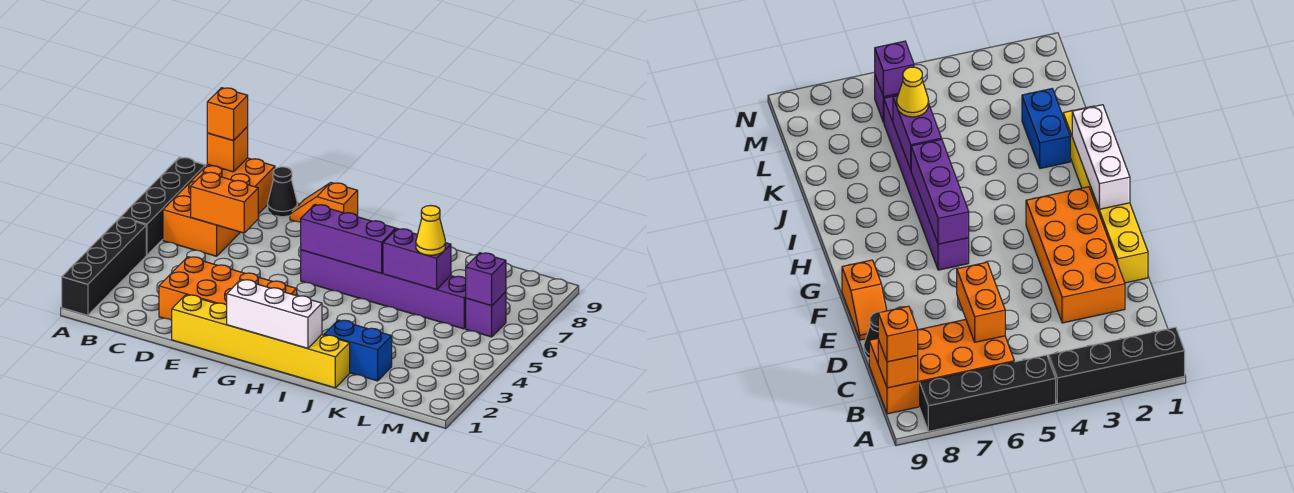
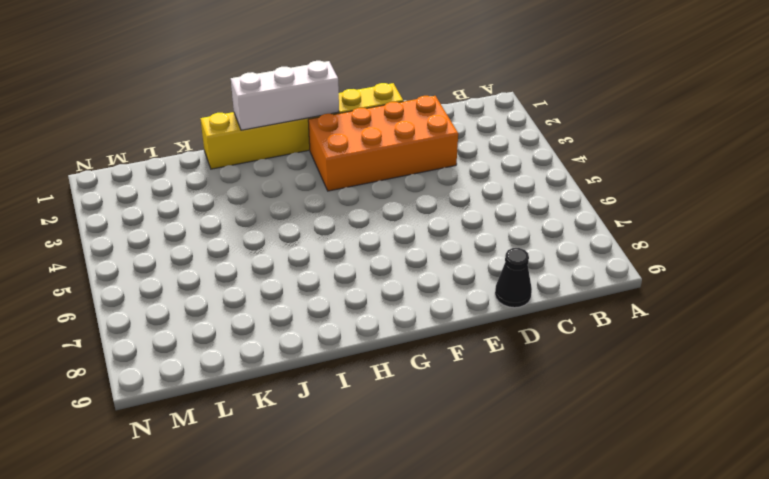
none -> black 1x4 brick [62,217,146,315]
none -> black 1x4 brick [121,157,205,255]
none -> orange 2x4 brick [163,158,275,256]

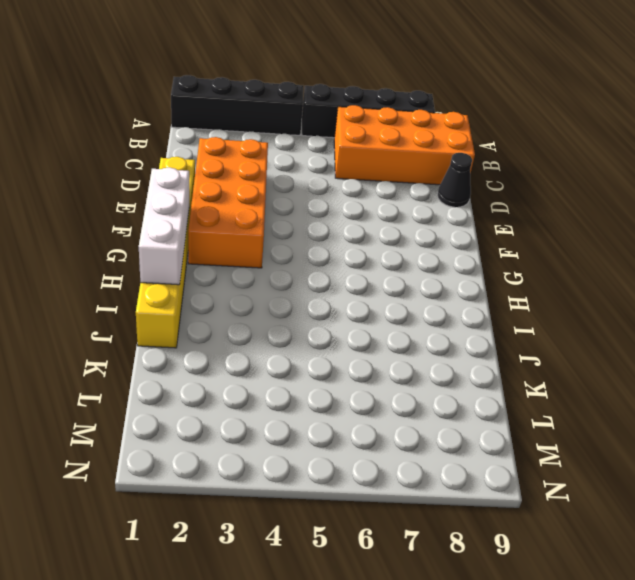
none -> orange 1x2 slope [290,183,358,222]
none -> purple 1x6 brick [301,250,466,329]
none -> blue 1x2 brick [324,320,392,381]

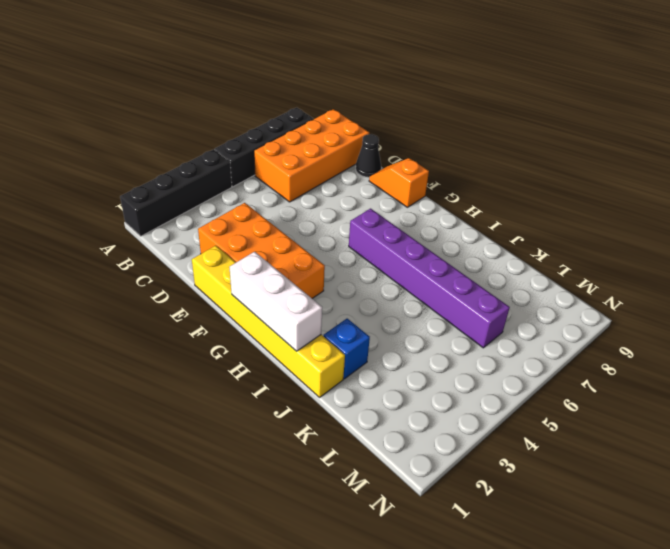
blue 1x1 brick [323,319,370,379] -> blue 1x2 brick [324,320,392,381]
none -> purple 1x1 brick [466,292,506,337]
none -> orange 1x1 brick [207,127,248,172]
none -> orange 1x2 brick [191,172,258,233]

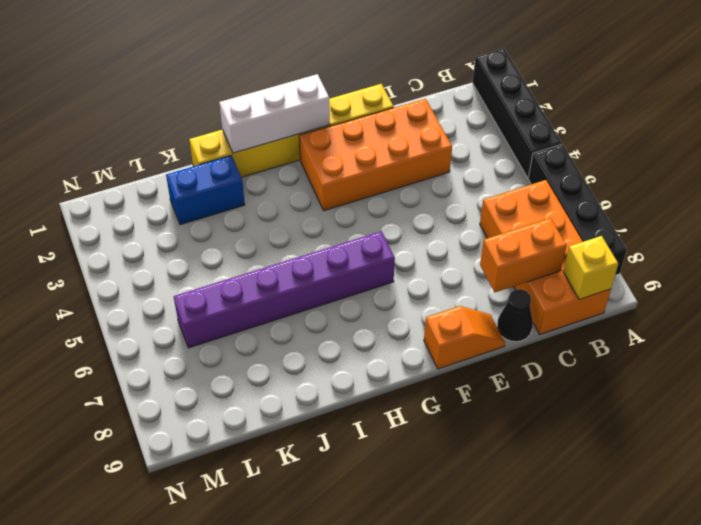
yellow 1x1 brick [563,236,618,300] -> orange 1x1 brick [207,127,248,172]
orange 1x2 brick [480,218,567,292] -> orange 1x2 brick moved to [191,172,258,233]
none -> purple 1x1 brick [466,292,506,337]
none -> purple 1x3 brick [301,204,396,273]
none -> purple 1x2 brick [383,229,451,289]

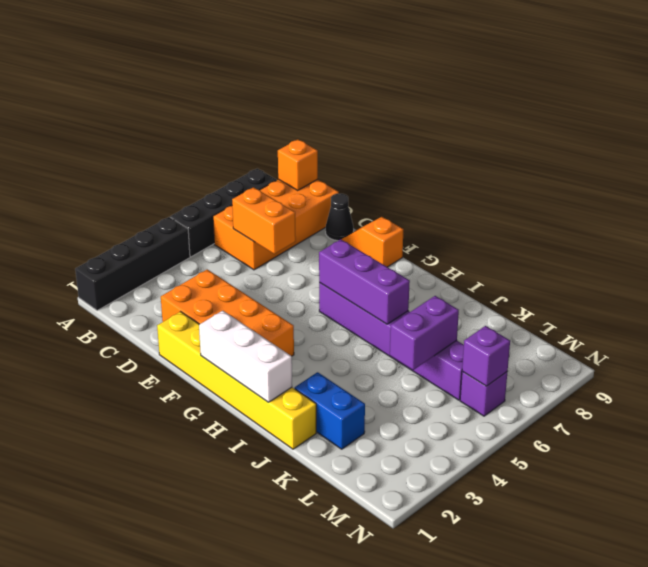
purple 1x2 brick [390,296,459,370] -> purple 1x2 brick turned to [383,229,451,289]
none -> orange 1x1 brick [207,88,248,141]
none -> yellow 1x1 cone [416,206,445,255]

